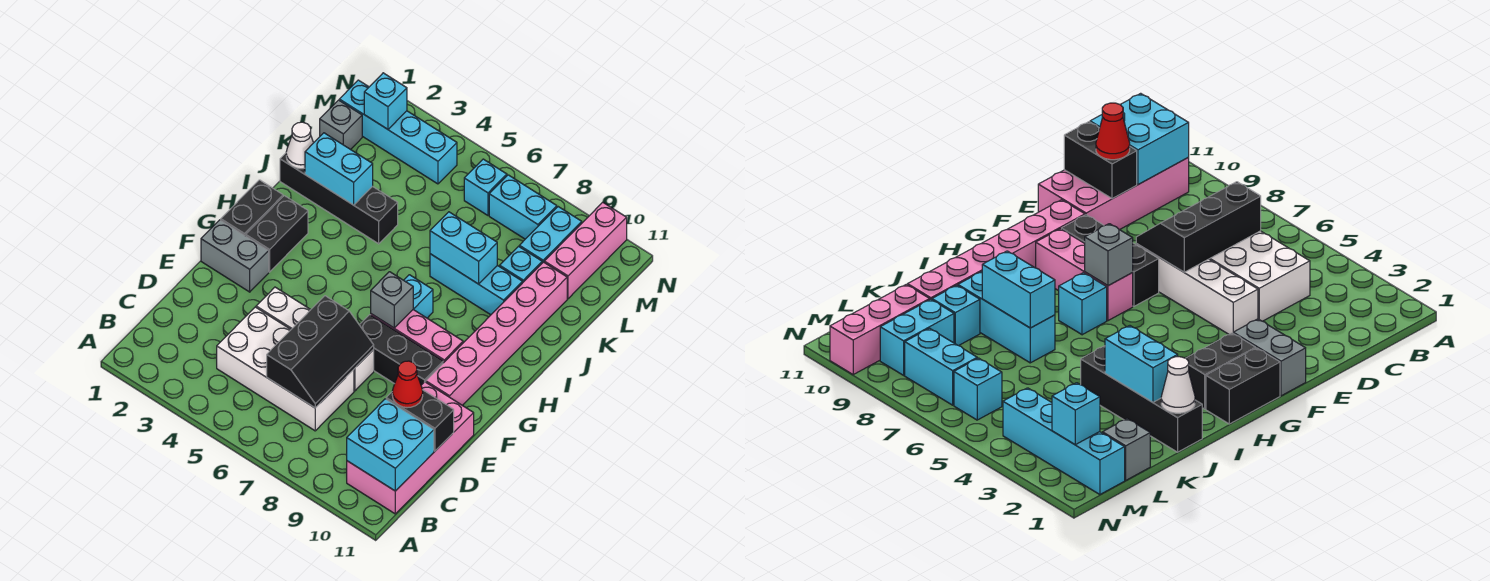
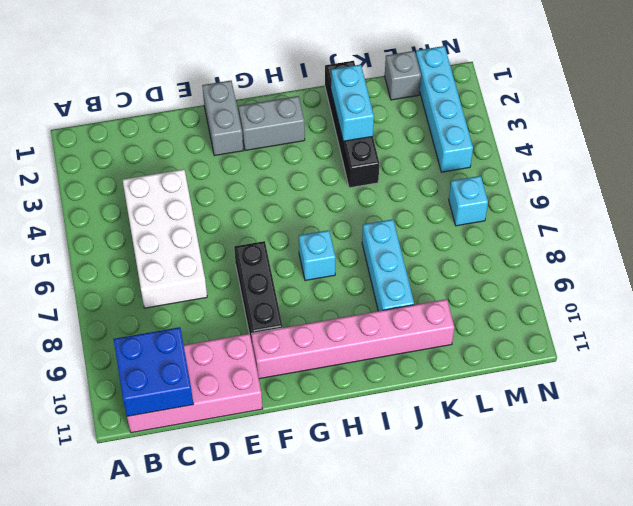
blue 2x2 brick [114,327,194,416] -> cyan 2x2 brick [347,399,434,491]
grey 1x2 brick [239,96,305,151] -> black 1x2 brick [246,196,308,272]
none -> white 1x4 brick [256,287,374,391]
none -> black 1x2 brick [221,180,283,236]
none -> pink 1x3 brick [371,310,463,363]

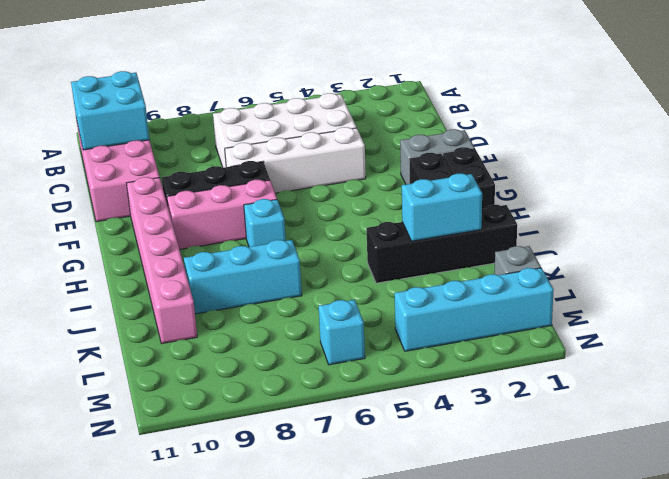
none -> cyan 1x1 brick [500,246,542,283]
none -> cyan 1x2 brick [519,207,582,263]
none -> pink 1x3 brick [544,202,627,299]

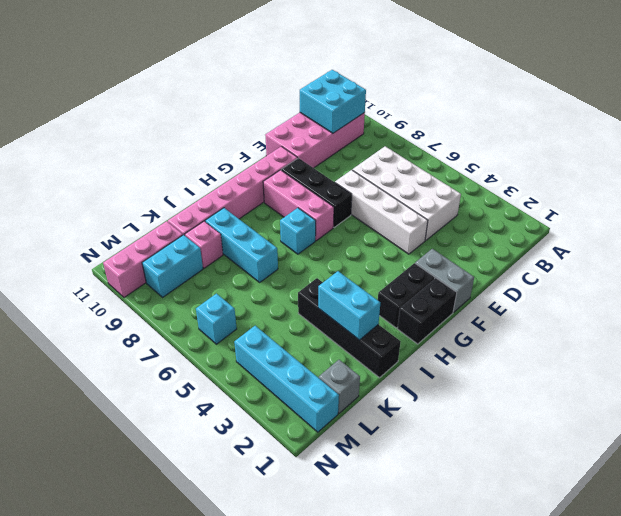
pink 1x1 brick [185,221,223,268] -> cyan 1x1 brick [500,246,542,283]
none -> cyan 1x2 brick [489,175,557,239]
none -> black 2x3 slope [267,296,374,408]
none -> black 1x2 brick [386,390,454,451]

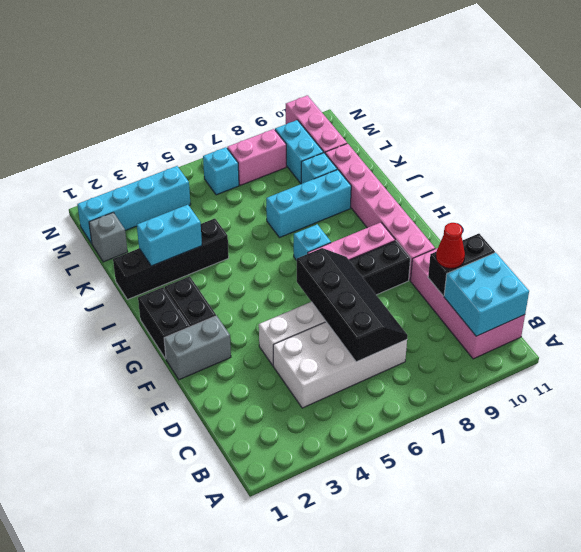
black 2x4 slope [297,248,408,362] -> black 2x3 slope [267,296,374,408]
pink 1x2 brick [227,129,286,185] -> cyan 1x2 brick [489,175,557,239]
none -> grey 1x1 brick [371,272,413,328]
none -> white 1x1 cone [286,122,313,169]
none -> cyan 1x2 brick [430,212,497,284]

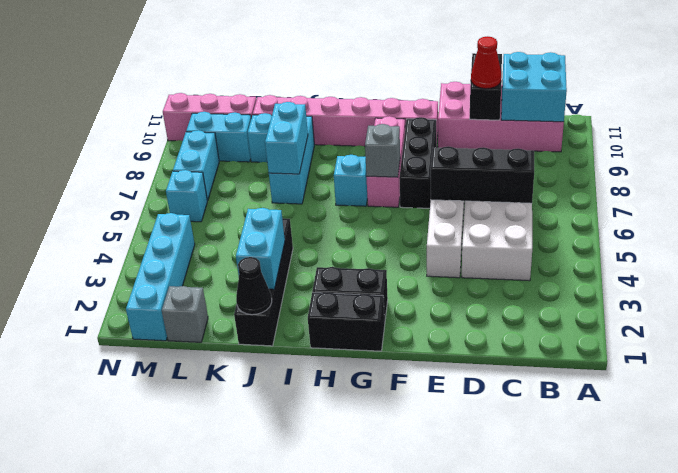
black 1x1 cone [236,257,272,315] -> white 1x1 cone [286,122,313,169]
none -> grey 1x2 brick [201,220,269,292]
none -> cyan 1x1 brick [364,73,407,129]

